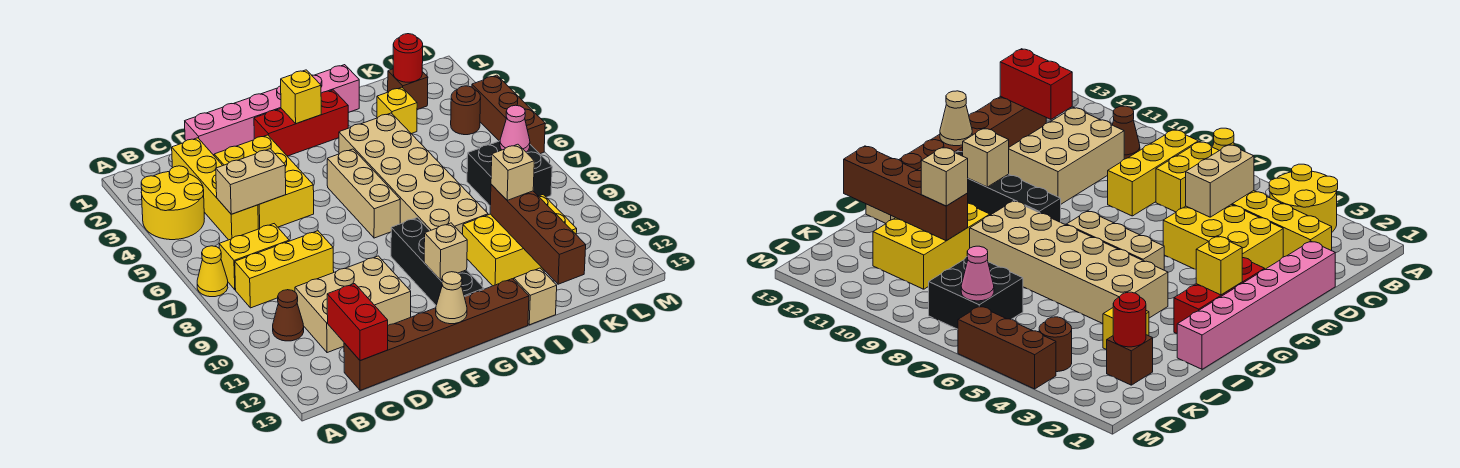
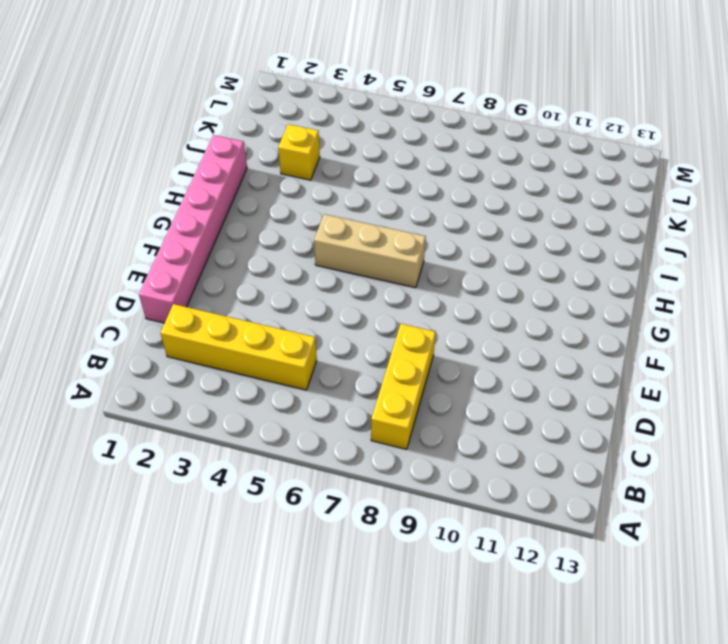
none -> yellow 2x2 round brick [141,166,204,240]
none -> yellow 1x1 cone [197,246,228,297]
none -> yellow 1x2 brick [219,224,289,290]
none -> brown 1x1 cone [273,290,304,341]

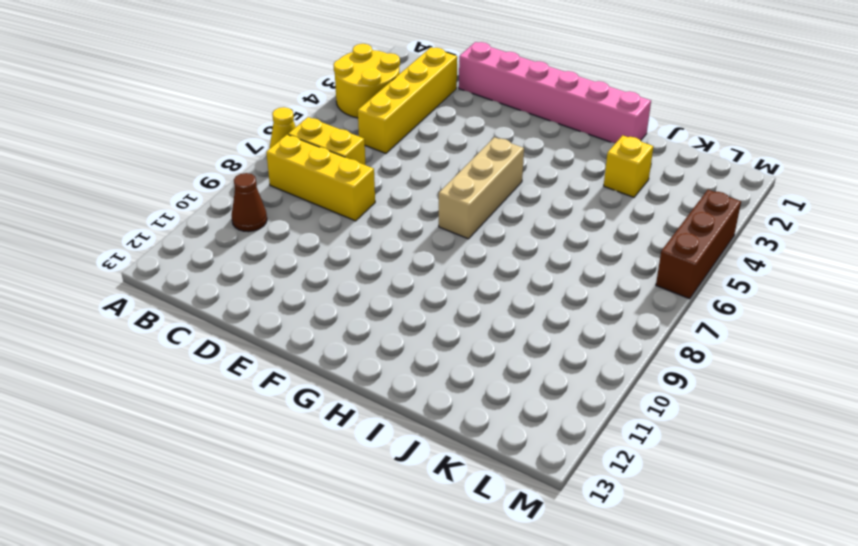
none -> tan 2x3 brick [295,256,411,353]
none -> brown 1x6 brick [344,279,529,390]
none -> yellow 2x3 brick [214,135,314,229]
none -> red 1x3 brick [254,90,348,156]

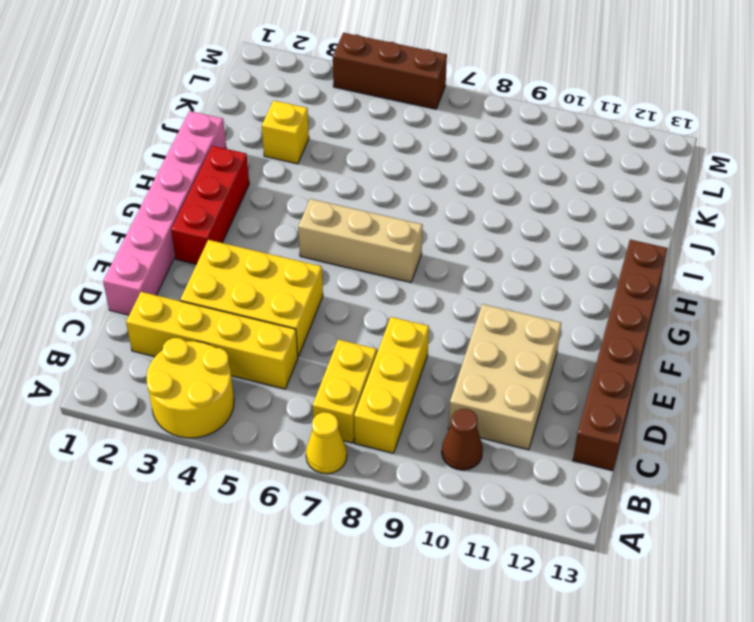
none -> black 1x4 brick [391,218,484,305]
none -> tan 2x6 brick [339,113,488,235]
none -> yellow 2x3 brick [463,195,577,286]
none -> tan 1x1 brick [514,268,557,325]

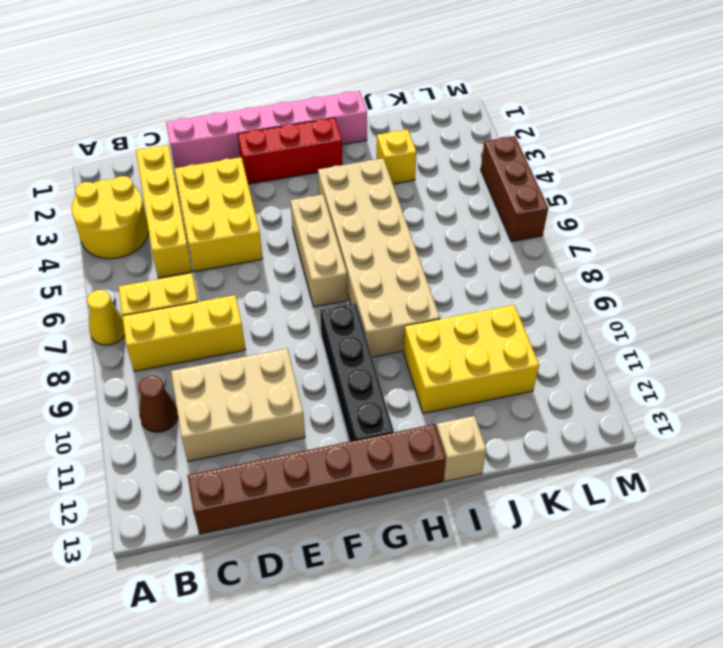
none -> brown 1x1 brick [388,69,428,110]
none -> black 2x2 brick [467,141,552,205]
none -> brown 1x1 round brick [451,86,481,135]
none -> tan 1x2 brick [216,149,286,214]

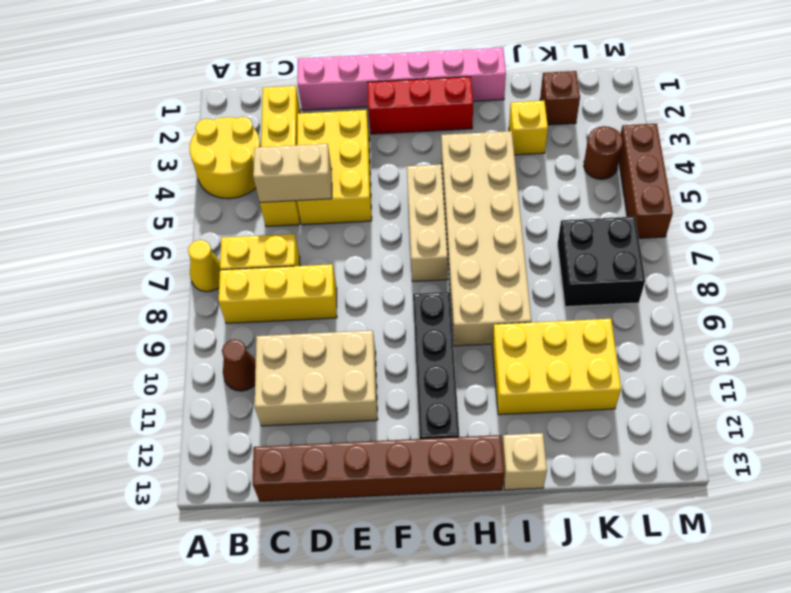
none -> red 1x2 brick [327,284,388,361]
none -> tan 1x1 cone [436,272,467,324]
none -> yellow 1x1 brick [281,70,321,124]
none -> tan 1x1 brick [424,223,467,280]

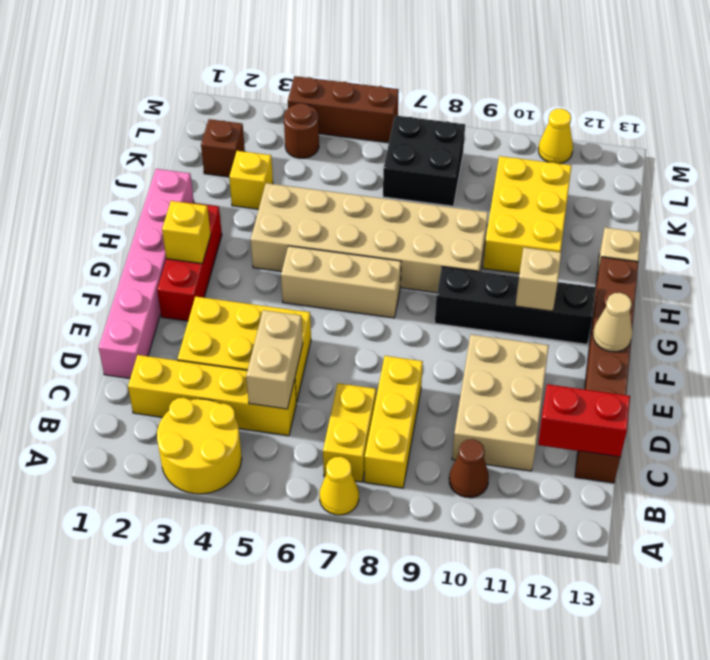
yellow 1x1 cone [538,109,573,164] -> none
none -> brown 1x4 brick [490,184,586,284]
none -> red 1x1 round brick [393,34,423,82]
none -> pink 1x1 cone [500,105,530,152]
none -> tan 1x1 brick [491,144,534,200]

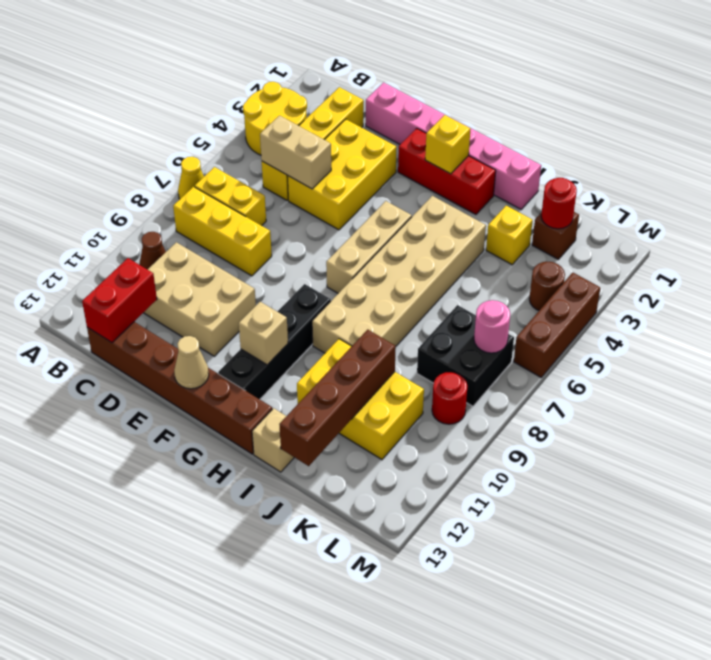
pink 1x1 round brick [474,300,510,353] -> pink 1x1 cone [500,105,530,152]
red 1x1 round brick [432,372,467,424] -> none
none -> tan 1x1 brick [491,144,534,200]

